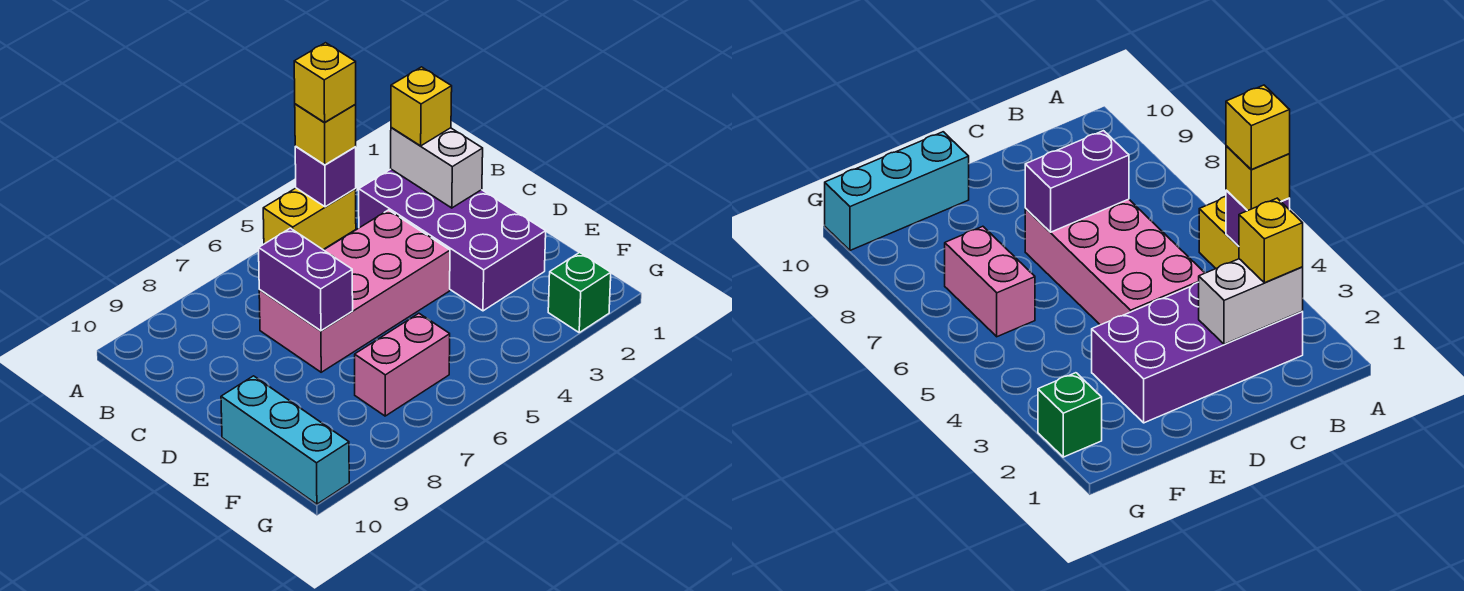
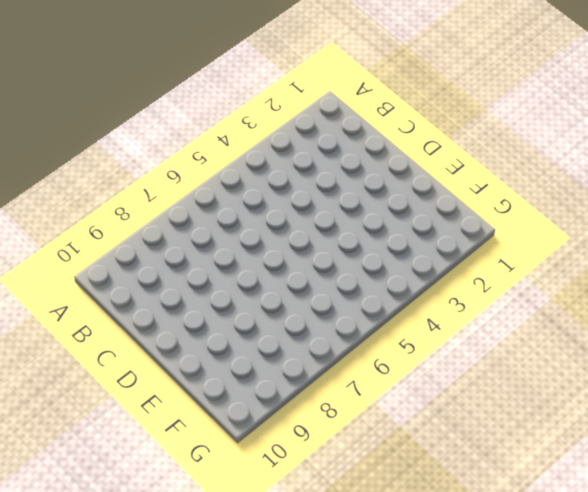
none -> yellow 1x2 brick [263,188,356,249]
none -> purple 2x4 brick [359,169,546,311]
none -> pink 2x4 brick [259,210,450,372]

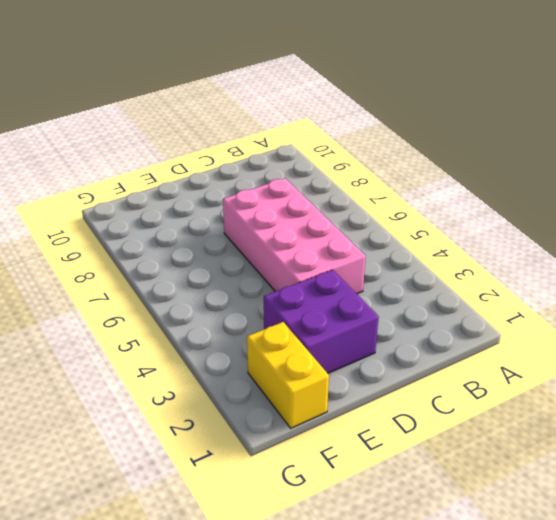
purple 2x2 brick [264,270,379,373] -> purple 2x4 brick [359,169,546,311]
yellow 1x2 brick [247,322,329,428] -> yellow 1x2 brick moved to [263,188,356,249]
none -> cyan 1x3 brick [221,376,349,504]
none -> pink 1x2 brick [355,313,450,416]
none -> green 1x1 brick [548,252,611,332]

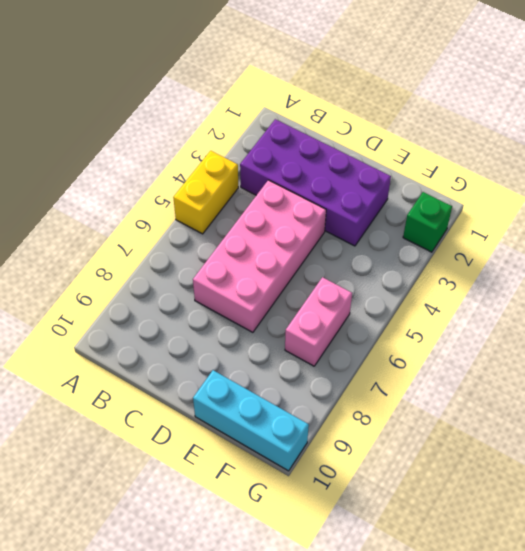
none -> purple 1x1 brick [295,147,356,207]
none -> white 1x2 brick [391,127,483,208]
none -> purple 1x2 brick [259,228,353,331]

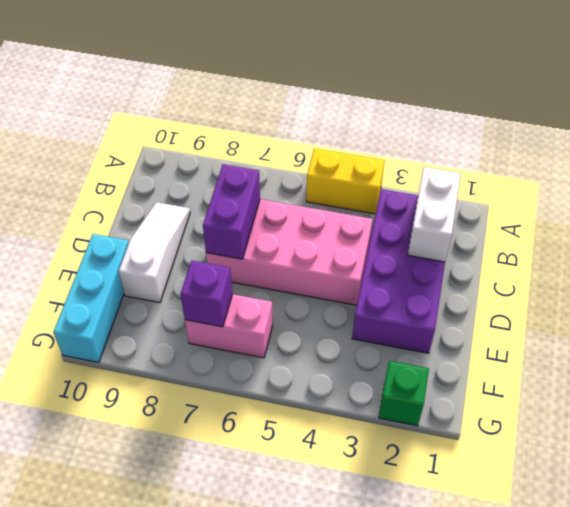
white 1x3 slope [119,202,190,302] -> none
purple 1x1 brick [181,261,233,327] -> purple 1x1 brick moved to [295,147,356,207]
none -> yellow 1x1 brick [295,104,356,165]
none -> yellow 1x1 brick [391,67,452,146]
none -> yellow 1x1 brick [294,43,356,122]

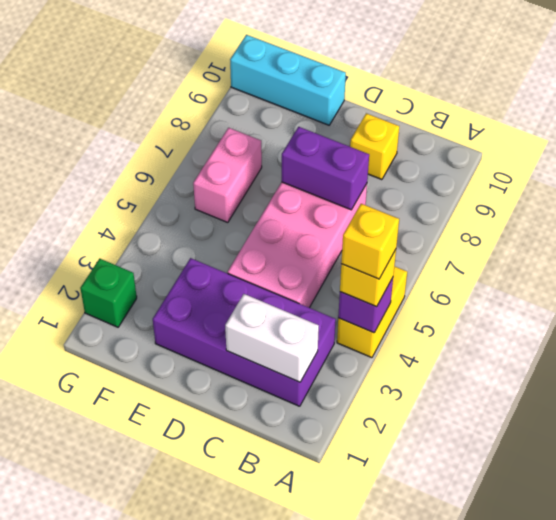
yellow 1x1 brick [350,113,399,180] -> yellow 1x1 brick moved to [391,67,452,146]

